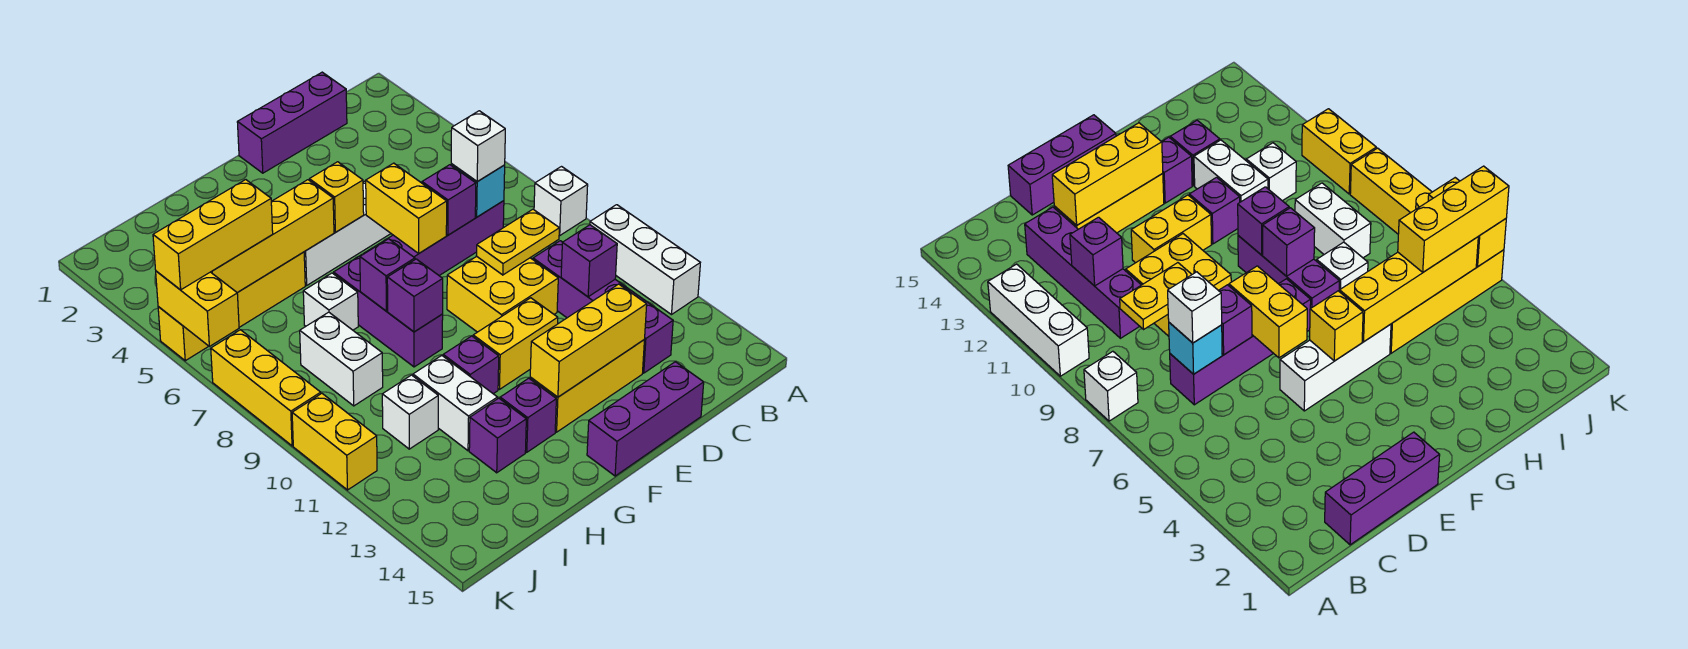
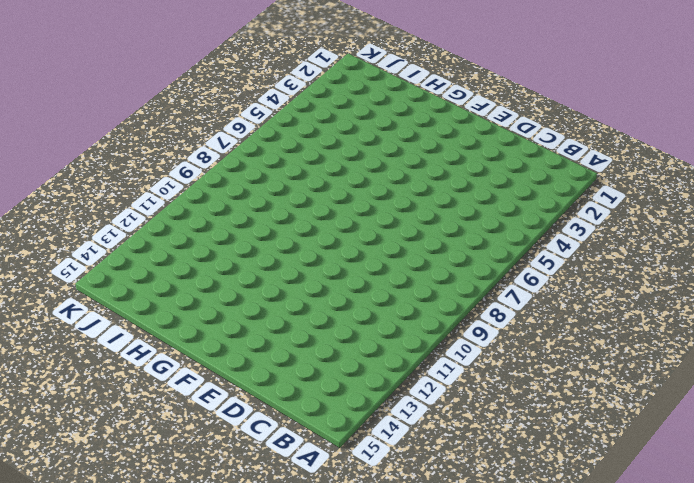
none -> white 1x1 brick [534,167,588,235]
none -> white 1x3 brick [590,205,700,315]
none -> purple 1x3 brick [237,72,347,173]
none -> purple 1x4 brick [364,201,504,276]

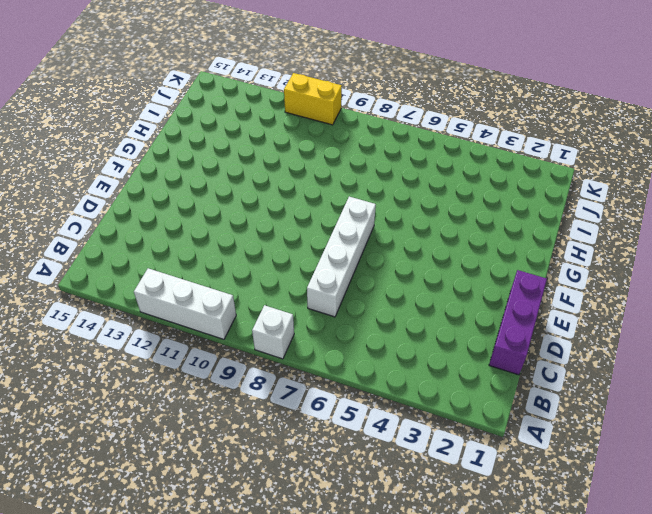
white 1x4 brick [307,197,376,317] -> purple 1x4 brick [364,201,504,276]
none -> purple 1x4 brick [533,241,673,373]
none -> yellow 2x2 brick [447,256,558,332]
none -> yellow 1x3 brick [530,340,644,432]
none -> purple 1x3 brick [587,362,704,476]

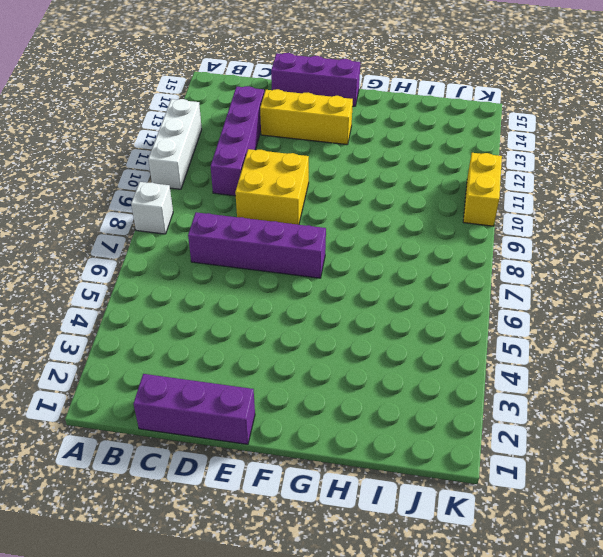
none -> white 1x3 brick [304,181,391,285]
none -> yellow 1x2 brick [473,298,558,389]
none -> purple 1x3 brick [334,255,443,367]
none -> purple 1x1 brick [443,336,499,394]

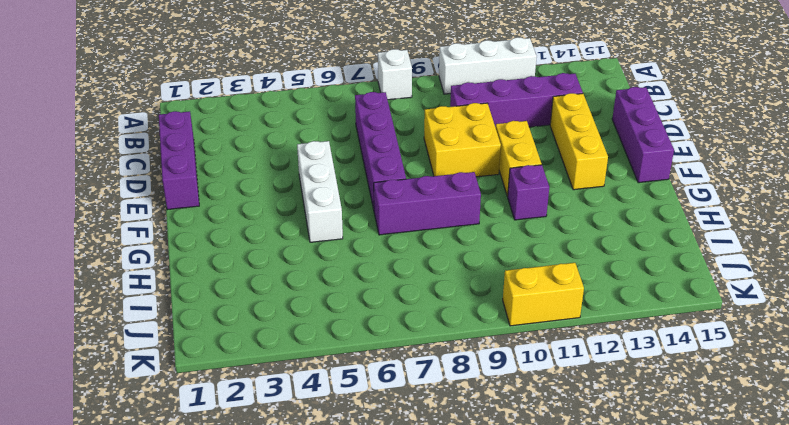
none -> purple 1x1 brick [500,378,556,452]
none -> yellow 1x4 brick [158,252,305,361]
none -> white 1x1 brick [303,273,358,330]
none -> white 1x2 brick [413,356,497,451]

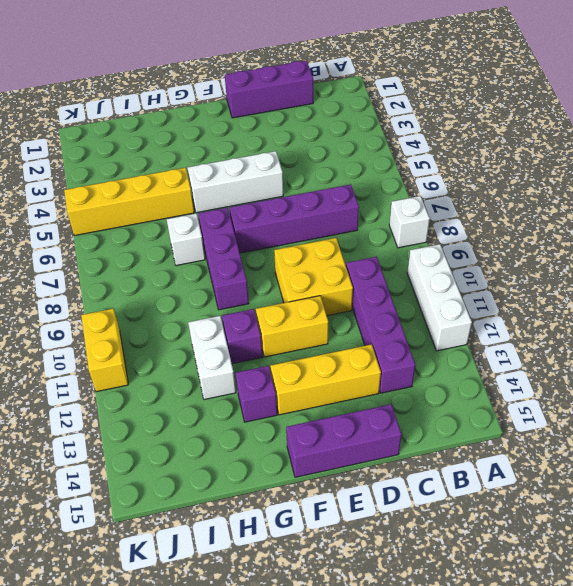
none -> purple 1x1 brick [469,398,526,473]
none -> white 1x2 brick [300,312,383,406]
none -> white 1x1 brick [382,375,438,449]
none -> yellow 1x3 brick [211,330,321,446]

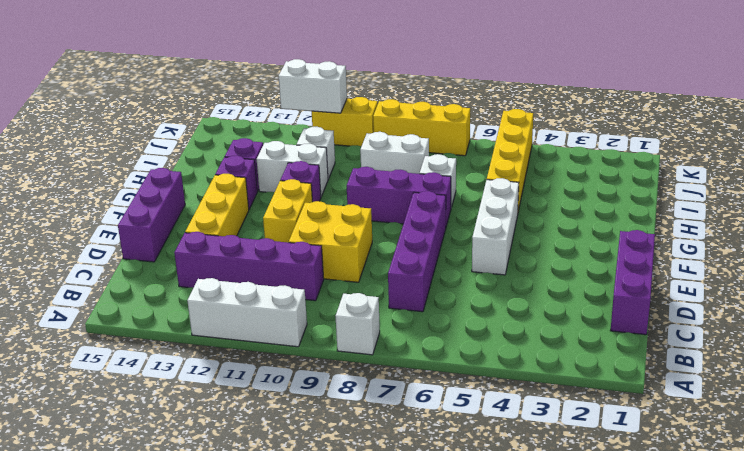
white 1x2 brick [279,59,347,113] -> none
none -> cyan 1x1 brick [451,164,505,217]
none -> yellow 1x2 plate [476,209,559,275]
none -> purple 1x1 brick [561,225,617,297]
none -> purple 1x1 brick [422,165,476,235]

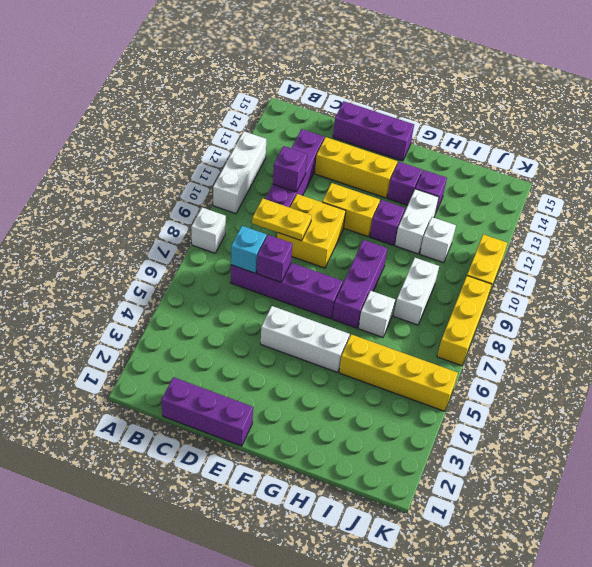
none -> yellow 1x3 brick [530,284,647,397]
none -> yellow 1x2 brick [366,163,447,253]
none -> yellow 1x1 brick [309,162,364,232]
none -> yellow 1x4 brick [211,180,334,293]

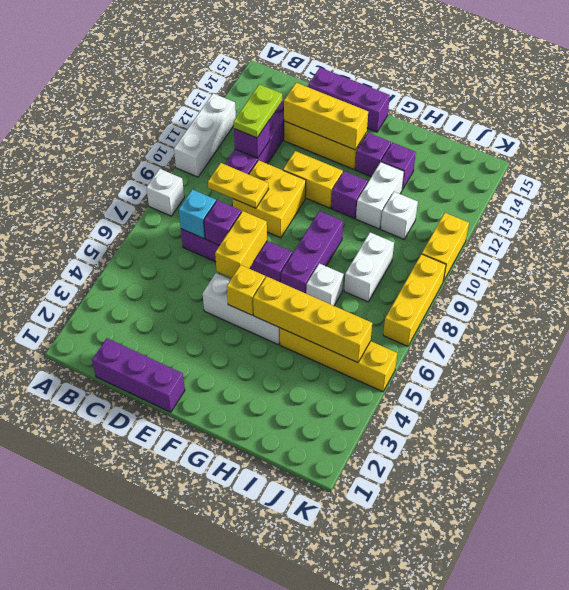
lime 1x2 plate [234,84,282,138] -> none
none -> purple 1x1 brick [360,239,415,311]
none -> purple 1x1 brick [387,259,443,332]
none -> yellow 1x2 brick [156,271,239,346]
none -> white 1x1 brick [451,111,505,182]

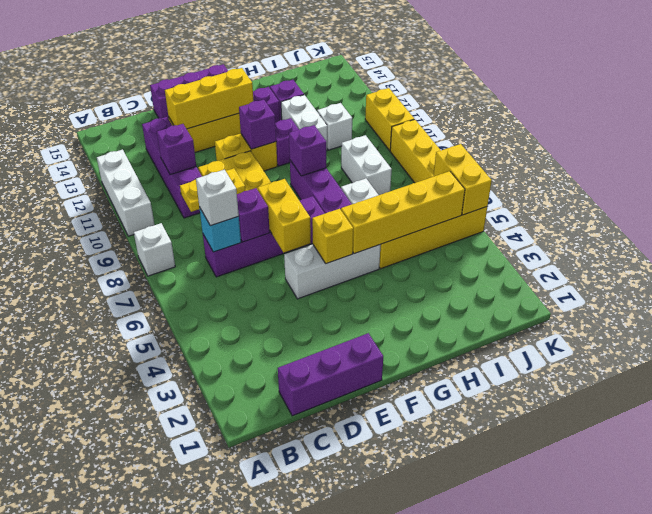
purple 1x1 brick [239,100,276,149] -> purple 1x1 brick moved to [360,239,415,311]
none -> yellow 1x3 brick [153,180,273,290]

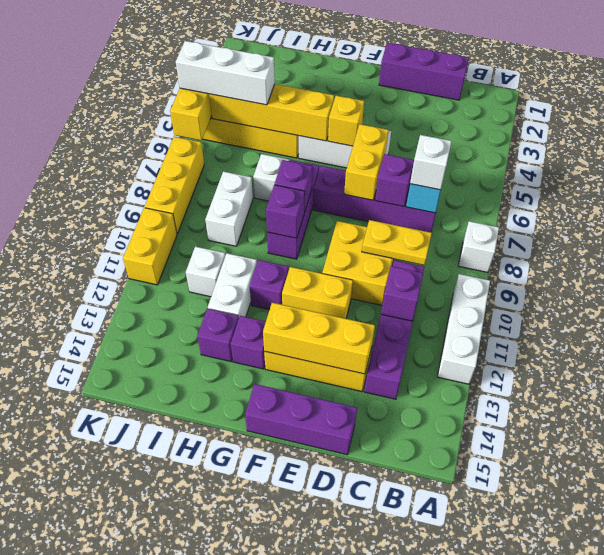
white 1x3 brick [176,41,275,105] -> yellow 1x3 brick [153,180,273,290]

